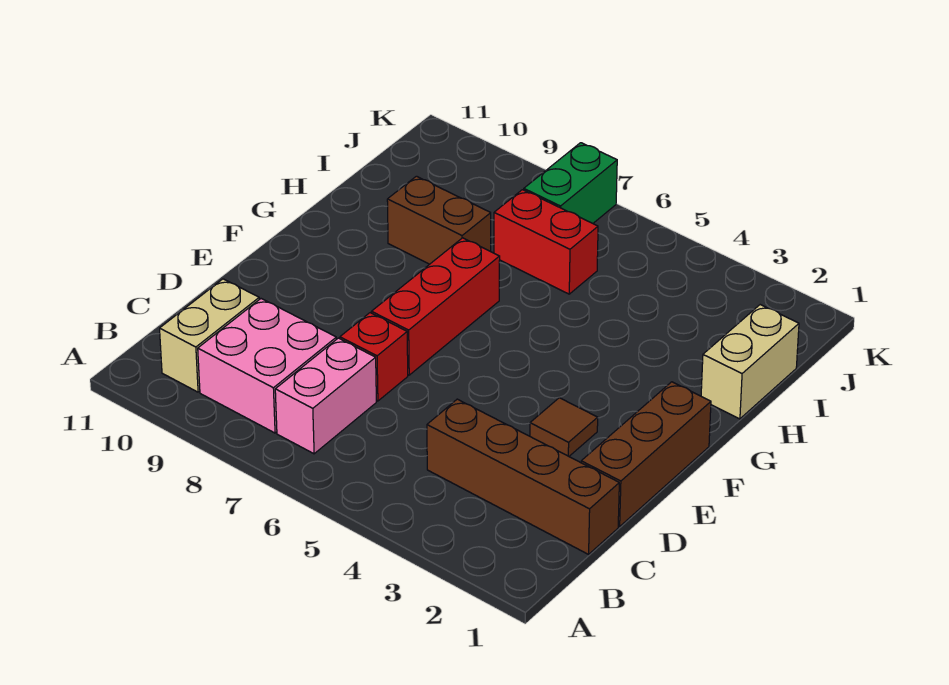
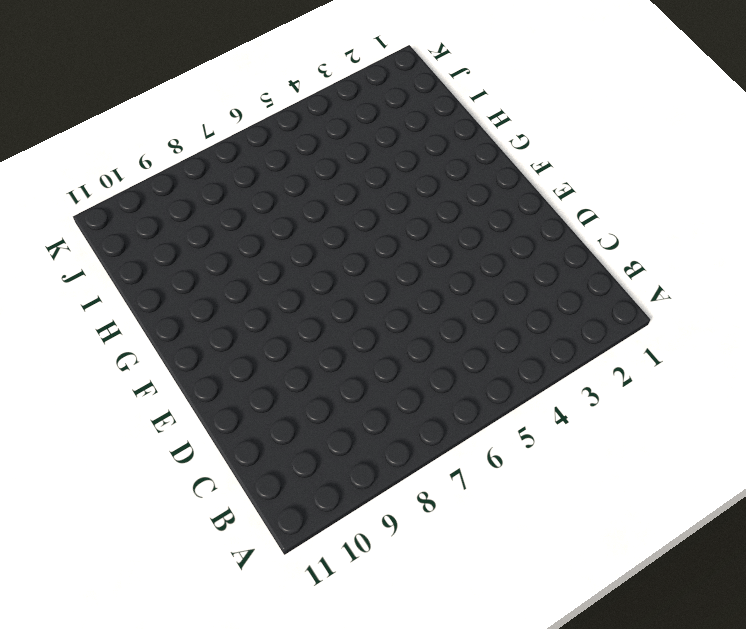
none -> pink 1x2 brick [275,338,376,454]
none -> pink 2x2 brick [198,299,336,433]
none -> tan 1x2 brick [160,279,259,392]

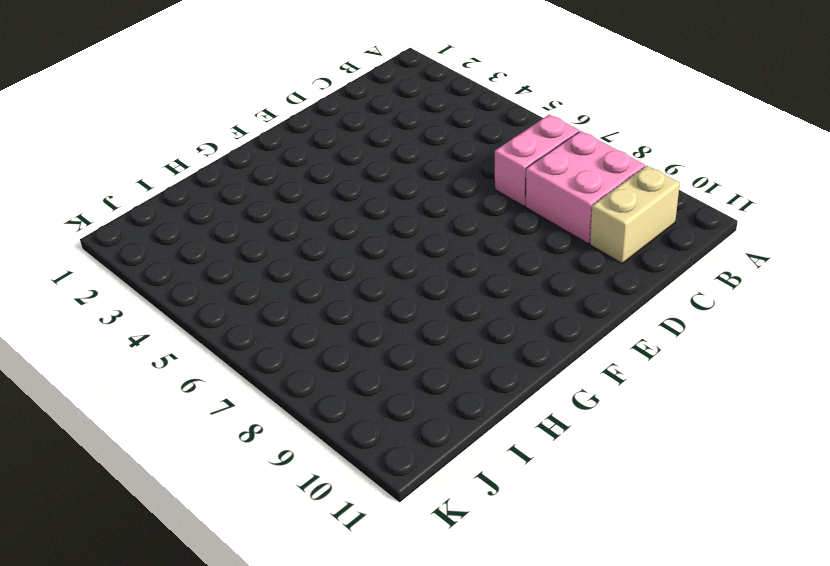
none -> brown 1x4 brick [427,399,619,554]
none -> brown 1x3 brick [581,382,711,527]
none -> red 1x1 brick [340,313,408,401]

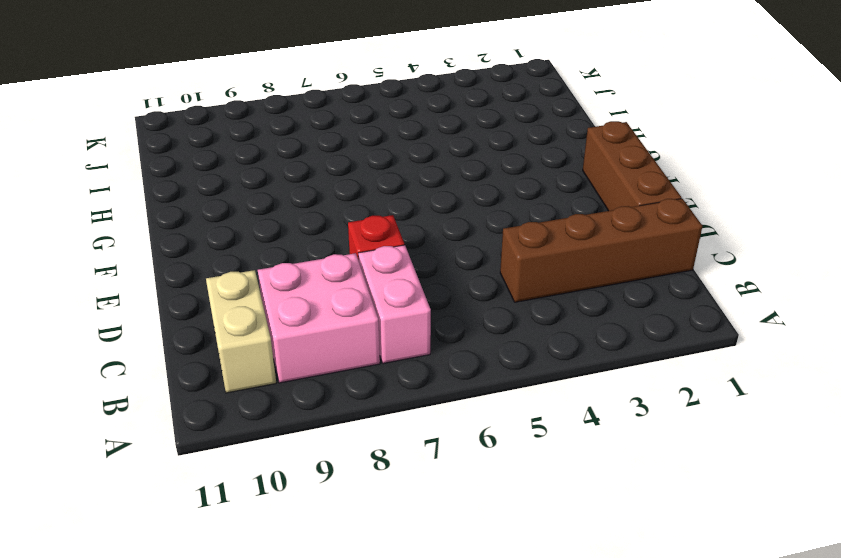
none -> brown 1x1 tile [530,398,598,456]
none -> red 1x3 brick [371,238,500,375]
none -> tan 1x2 brick [701,305,799,419]

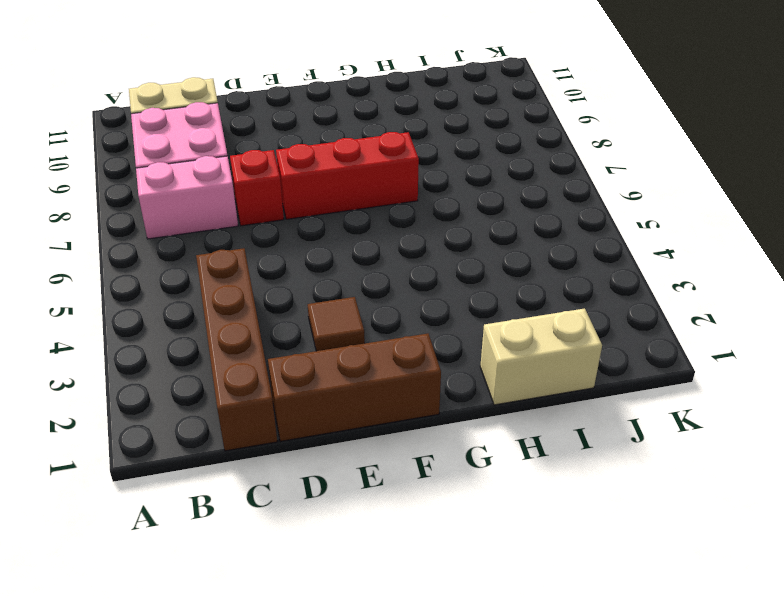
none -> brown 1x2 brick [387,176,491,264]
none -> red 1x2 brick [494,190,598,294]
none -> green 1x2 brick [524,143,617,223]

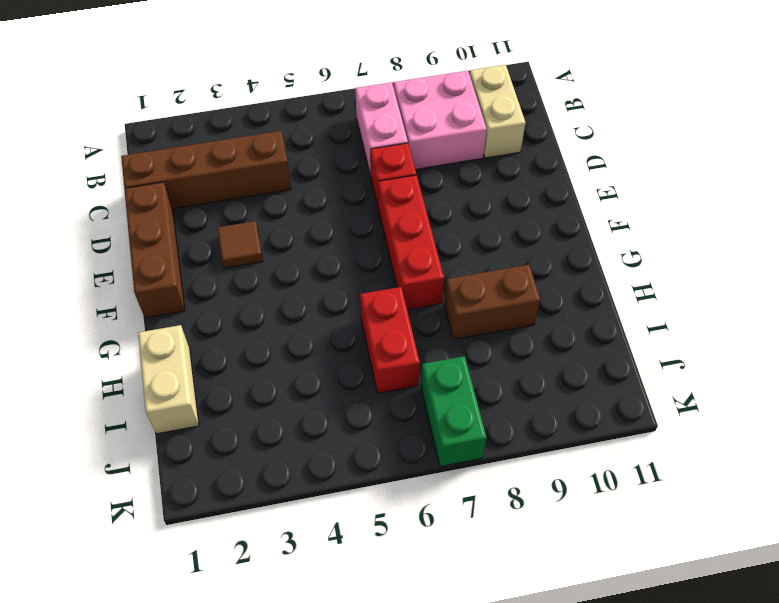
red 1x2 brick [360,287,420,393] -> red 1x2 brick turned to [494,190,598,294]

